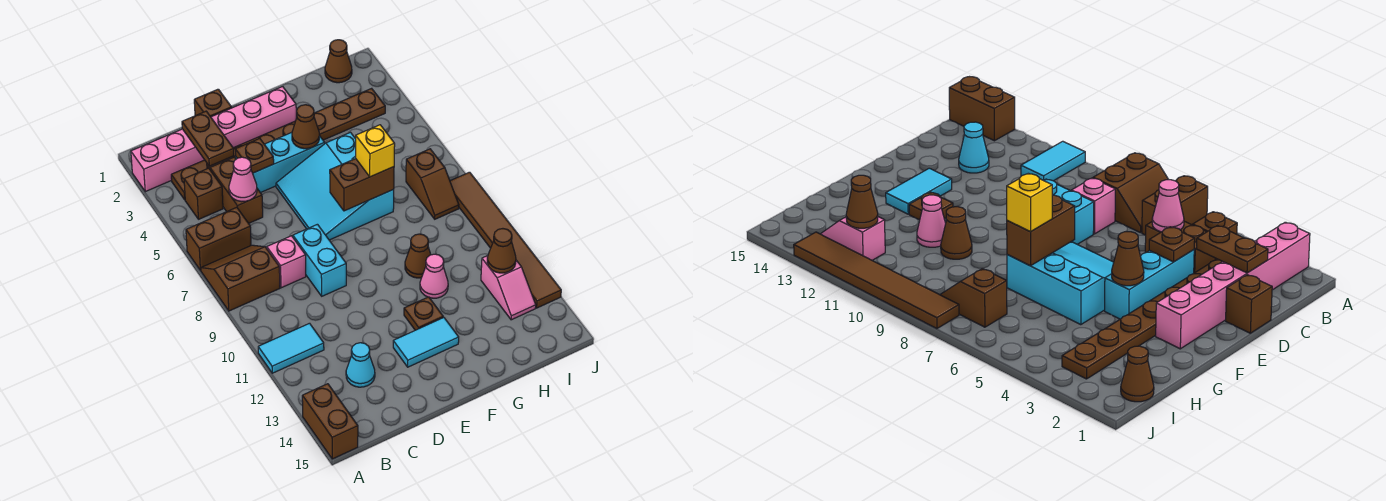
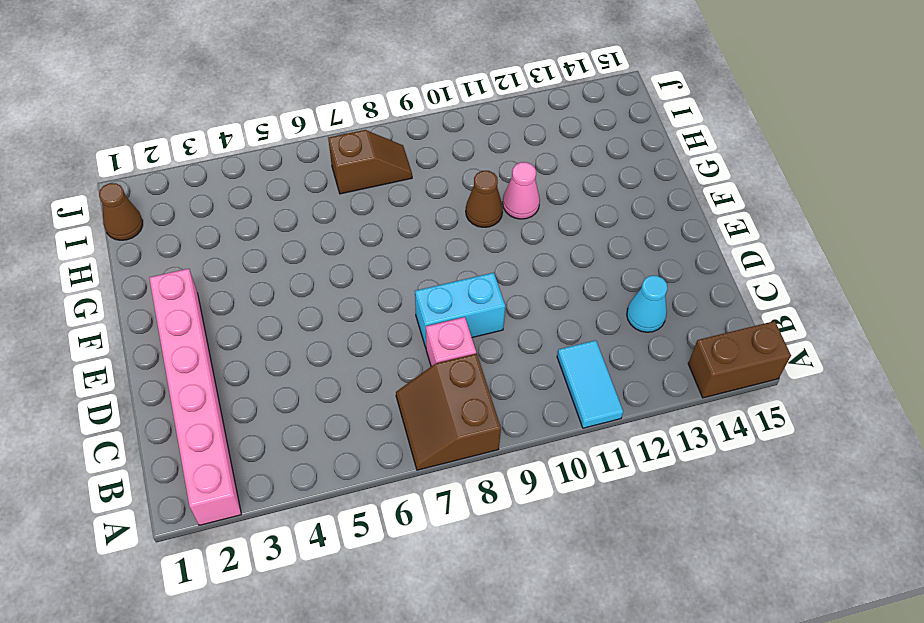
none -> brown 1x2 brick [186,207,251,271]
none -> brown 1x8 plate [171,88,385,200]
none -> brown 1x1 brick [184,168,223,219]

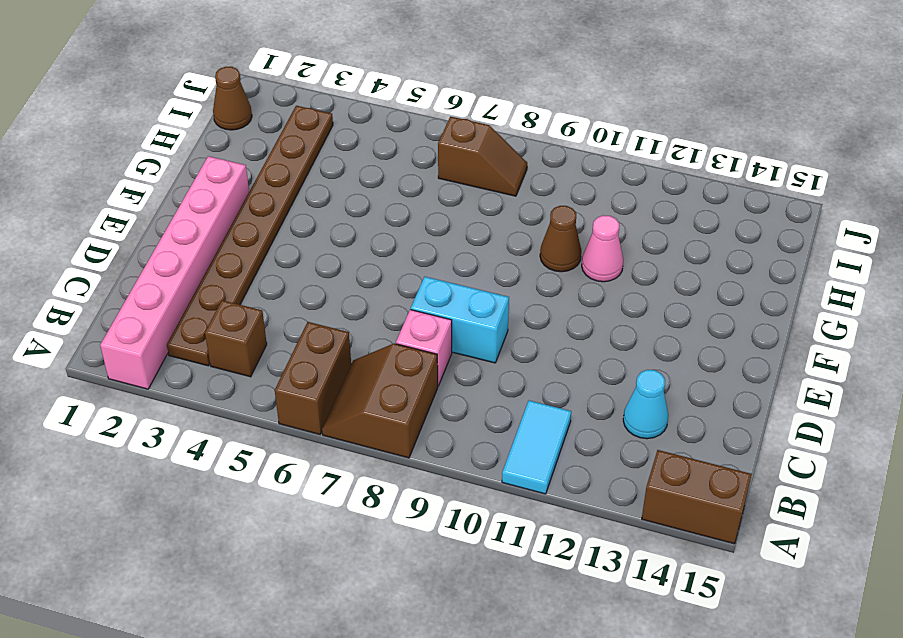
none -> brown 1x2 brick [210,157,263,223]
none -> brown 1x1 brick [194,89,232,117]
none -> cyan 1x3 brick [236,132,325,193]

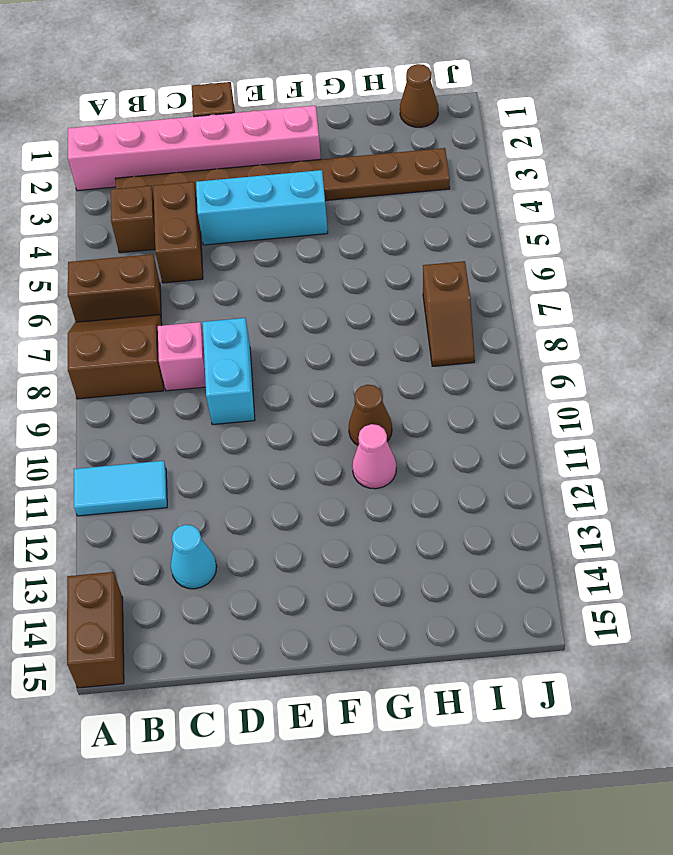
none -> cyan 3x3 slope [276,132,394,240]
none -> cyan 1x2 tile [393,317,459,367]
none -> brown 1x1 plate [404,297,443,330]

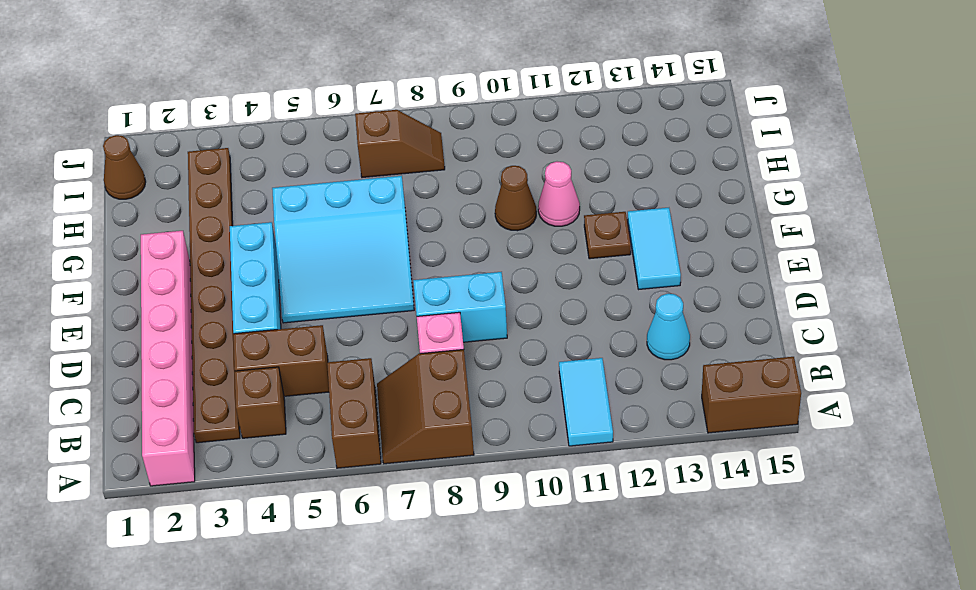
none -> brown 1x1 brick [194,89,232,117]
none -> pink 1x2 slope [481,256,536,320]
none -> brown 1x6 tile [450,172,561,308]

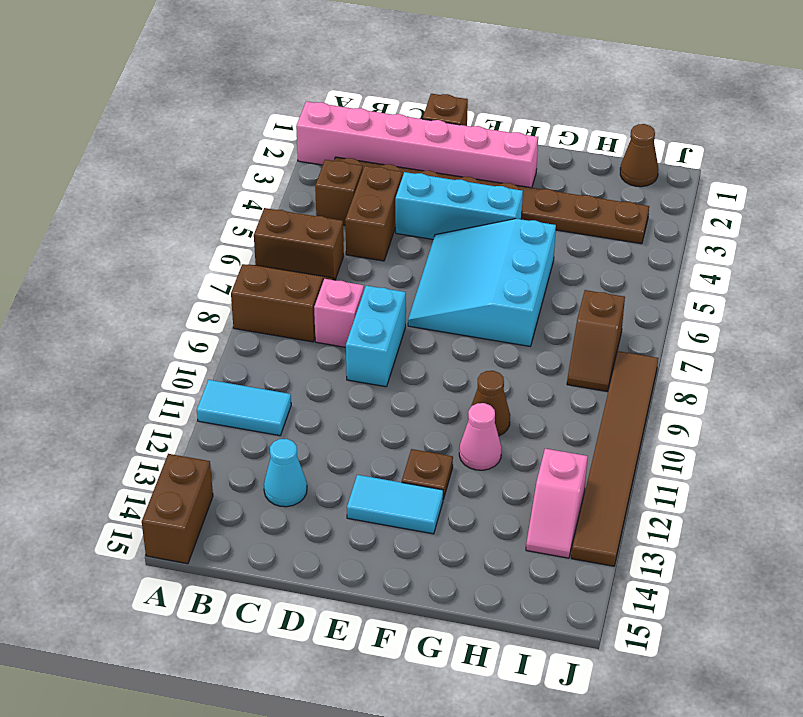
none -> brown 1x2 plate [182,111,234,166]
none -> pink 1x1 cone [229,157,257,202]
none -> brown 1x1 plate [235,139,274,173]

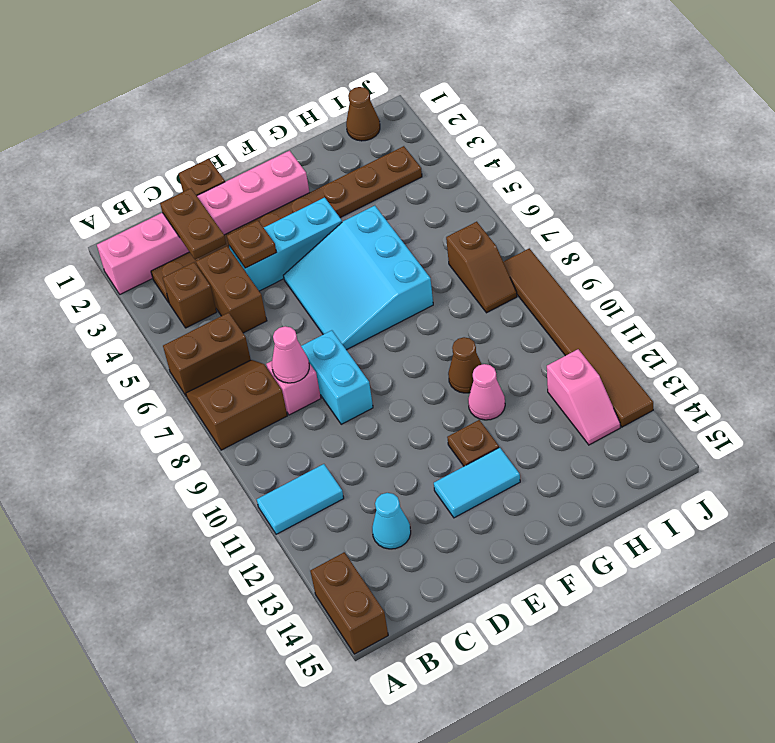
pink 1x1 cone [272,326,309,383] -> pink 1x1 cone moved to [229,157,257,202]
none -> brown 1x1 cone [292,105,319,149]
none -> brown 1x2 brick [330,159,394,211]
none -> brown 1x1 cone [487,229,516,273]

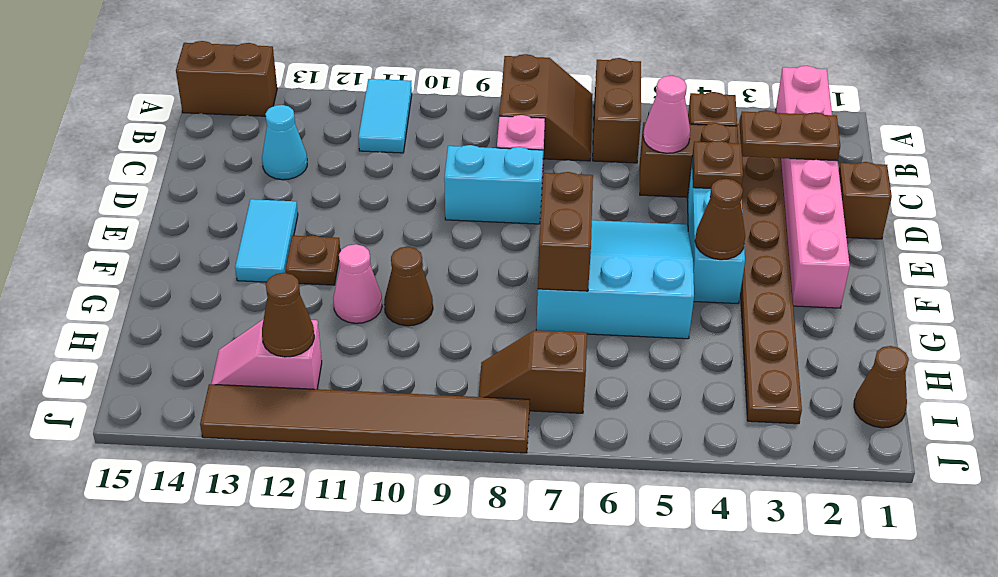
none -> yellow 1x1 brick [356,125,395,177]

